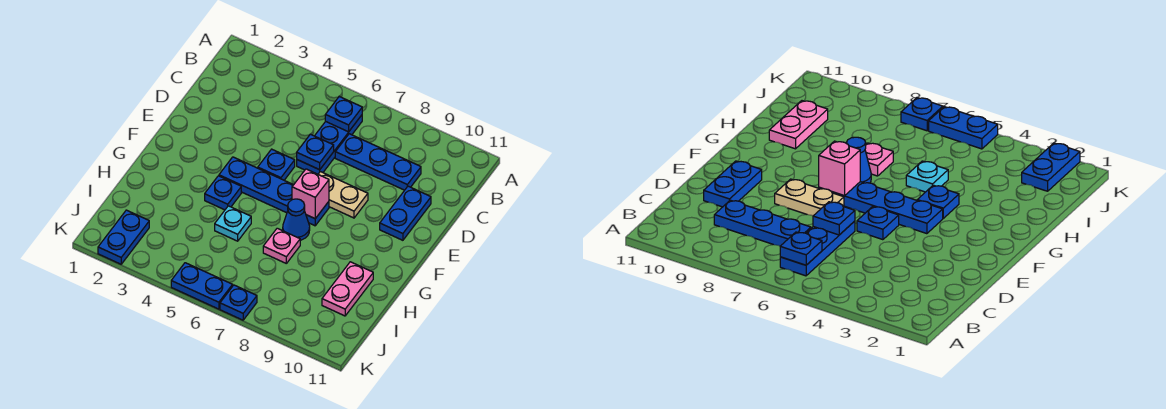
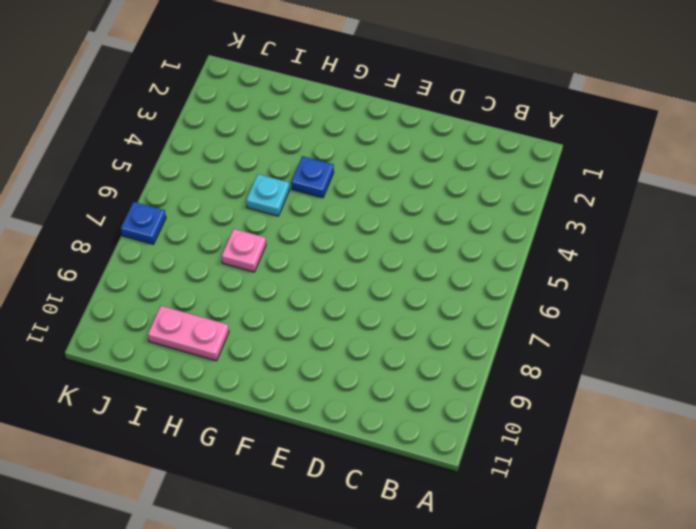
none -> blue 1x3 plate [297,115,362,174]
none -> blue 1x3 plate [335,134,421,190]
none -> blue 1x2 plate [380,186,431,240]

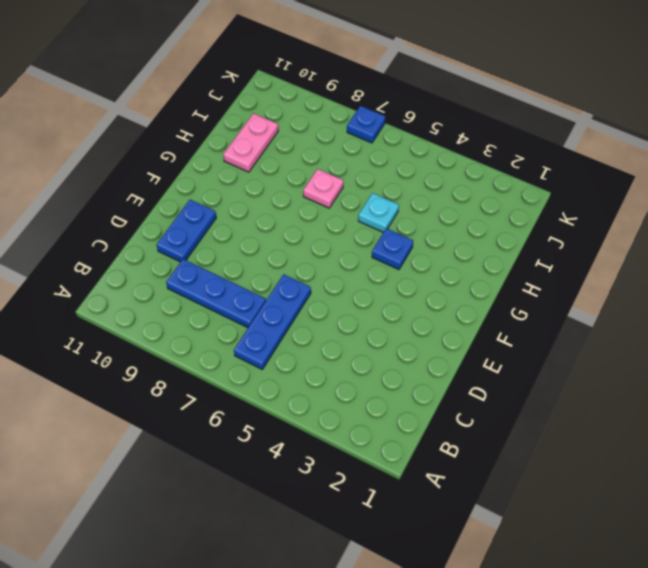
none -> blue 1x1 plate [258,149,295,180]
none -> tan 1x2 plate [318,172,368,218]
none -> blue 1x4 plate [219,157,329,226]

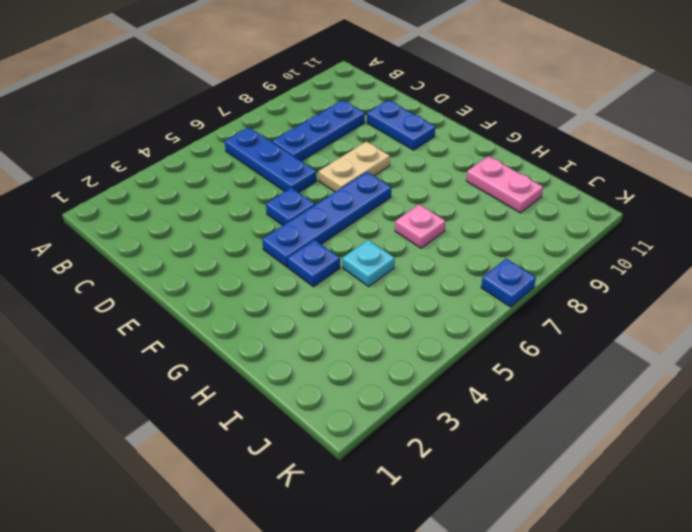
none -> blue 1x1 cone [283,199,310,240]
none -> blue 1x2 plate [98,210,149,264]
none -> blue 1x2 plate [171,263,233,309]

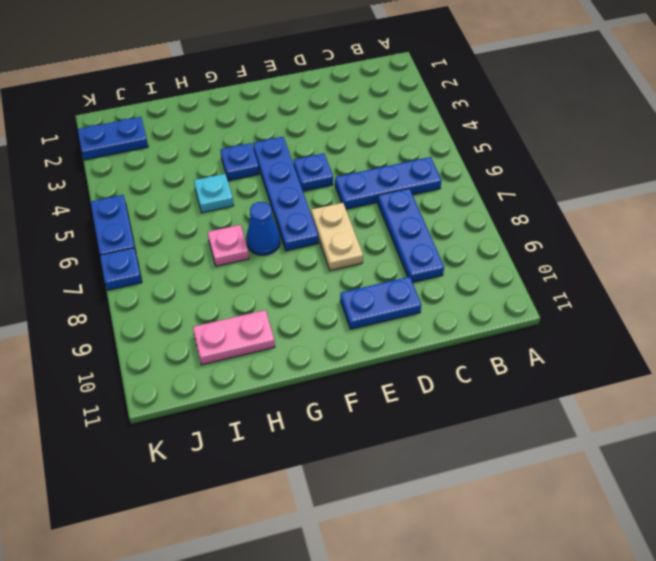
none -> blue 1x1 plate [325,97,362,132]
none -> blue 1x1 plate [297,134,334,170]
none -> pink 1x1 brick [292,169,329,219]

